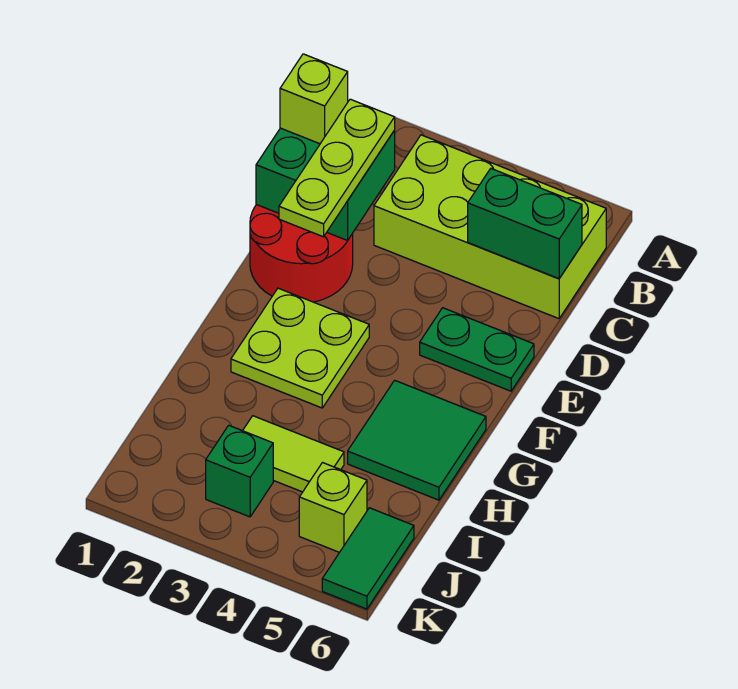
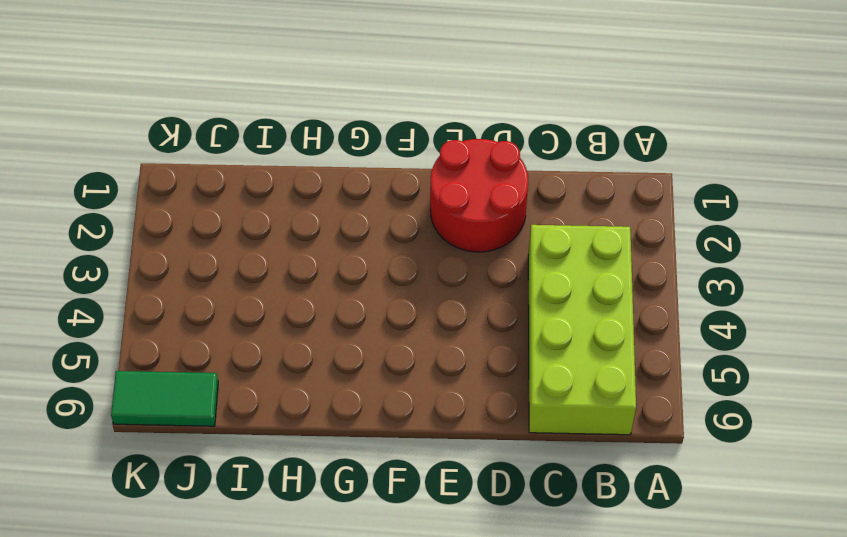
none -> green 1x2 plate [420,308,534,391]
none -> lime 2x2 plate [231,288,369,408]
none -> green 2x2 tile [348,380,486,500]

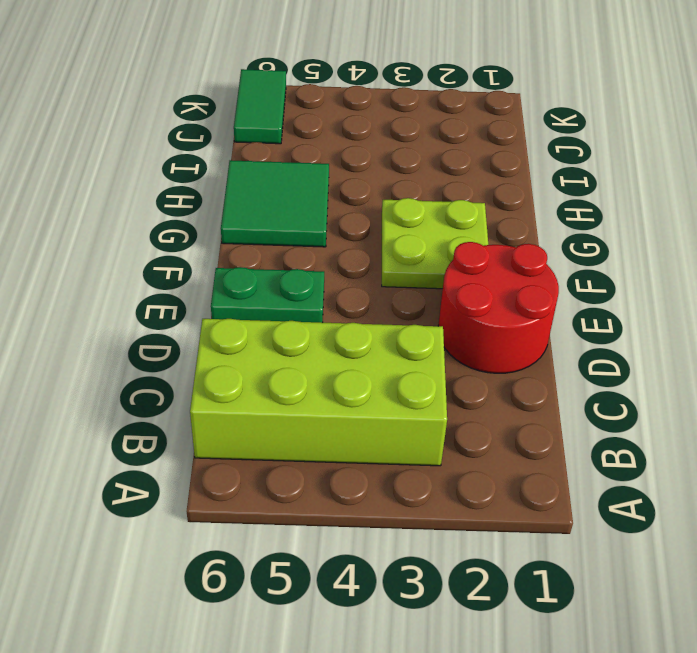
none -> lime 1x2 tile [243,416,344,492]
none -> green 1x1 brick [206,425,273,517]
none -> lime 1x1 brick [299,463,367,552]

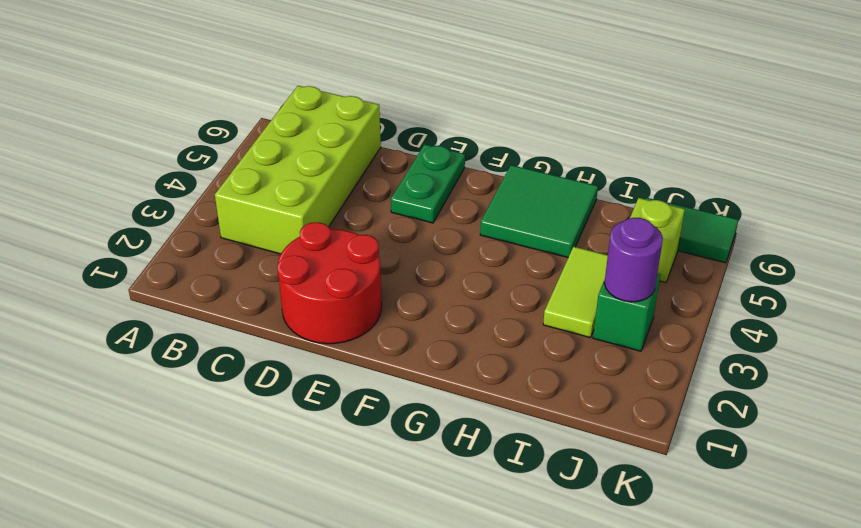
purple 1x1 round brick [604,218,663,302] -> none
none -> lime 2x2 plate [231,288,369,408]
none -> green 2x2 brick [256,128,395,241]
none -> green 1x2 brick [468,169,582,278]

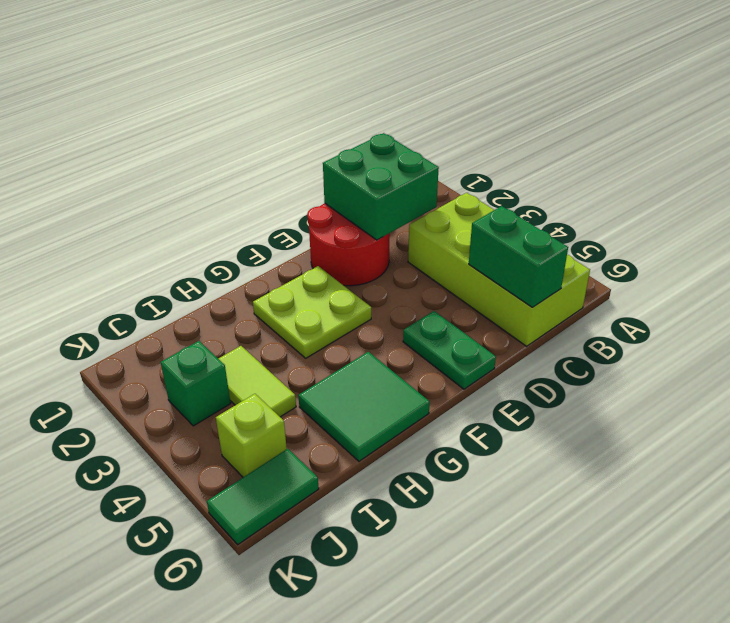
none -> lime 1x1 brick [280,54,348,144]
none -> lime 1x3 plate [279,99,395,237]

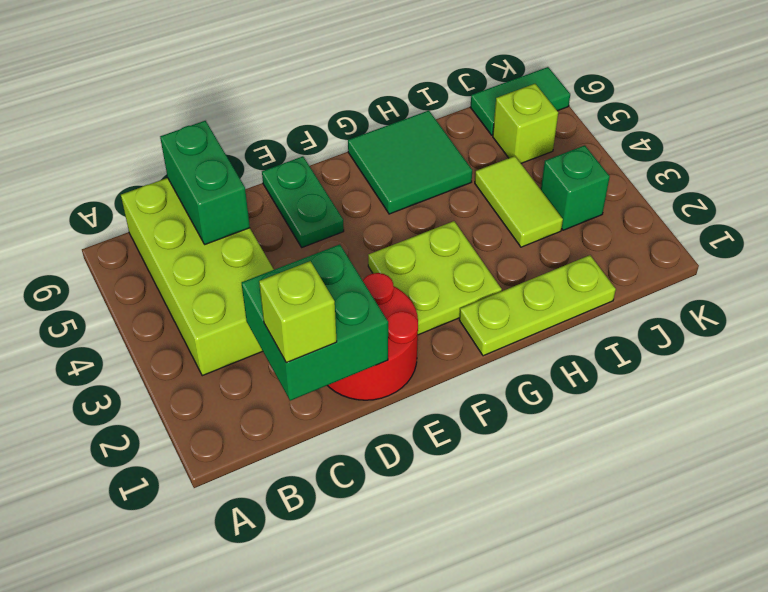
lime 1x3 plate [459,255,616,356] -> lime 1x3 plate moved to [279,99,395,237]

